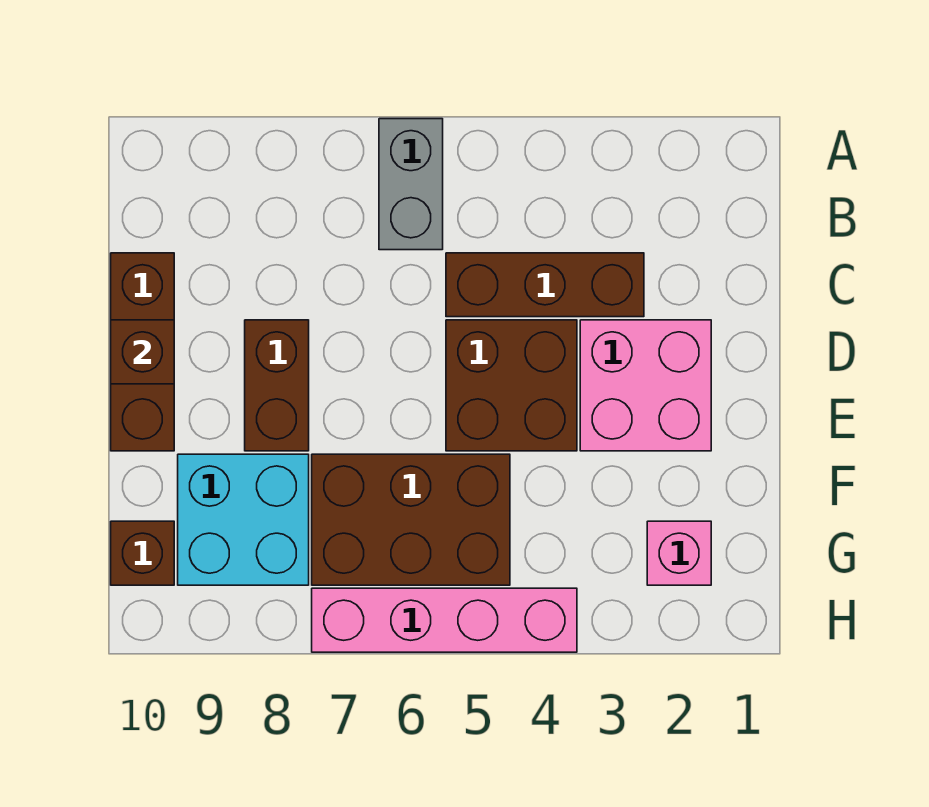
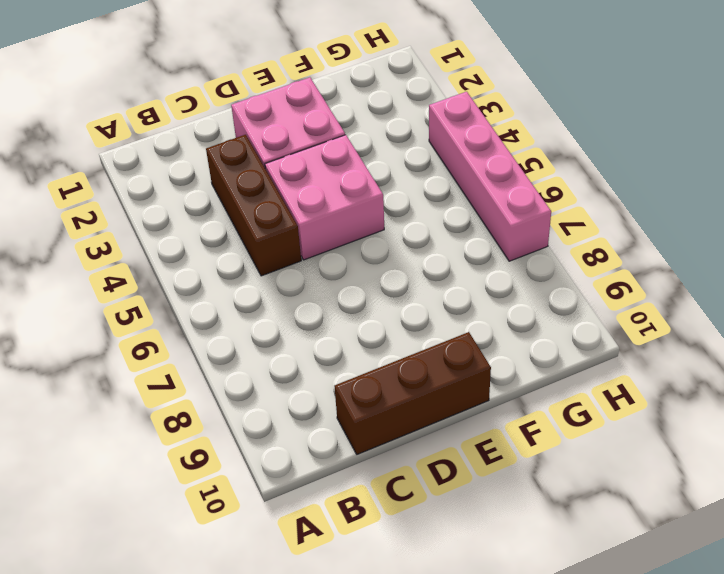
pink 2x2 brick [265,135,384,260] -> brown 2x2 brick [446,320,577,451]
none -> grey 1x2 brick [379,119,443,250]
none -> brown 1x2 brick [245,320,309,451]
none -> brown 2x3 brick [312,454,510,585]

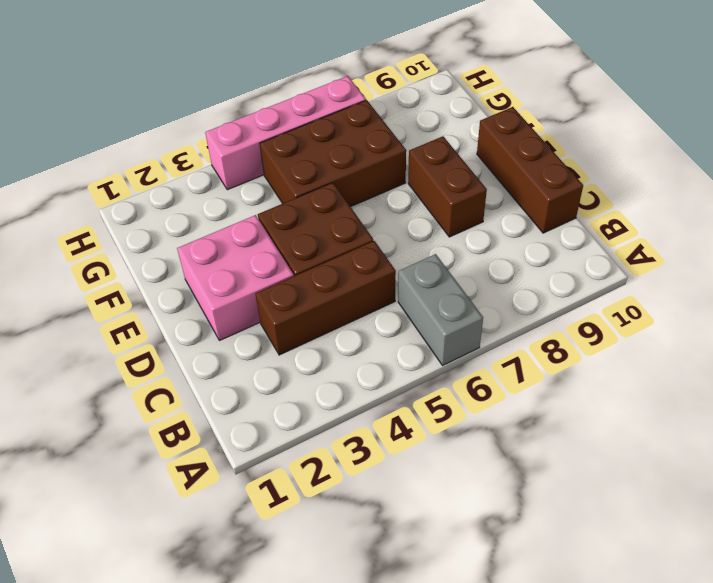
none -> cyan 2x2 brick [178,454,309,585]
none -> pink 1x1 brick [647,521,711,585]
none -> brown 1x1 brick [111,521,174,585]

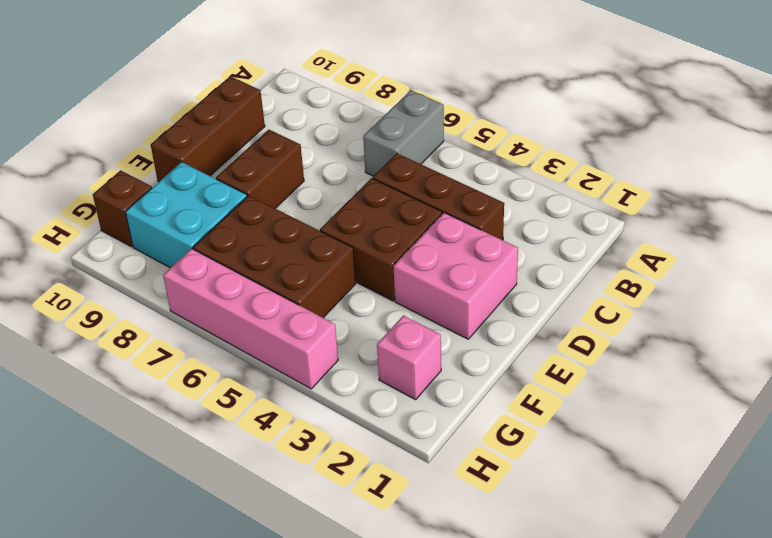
none -> brown 1x1 brick [111,320,174,384]

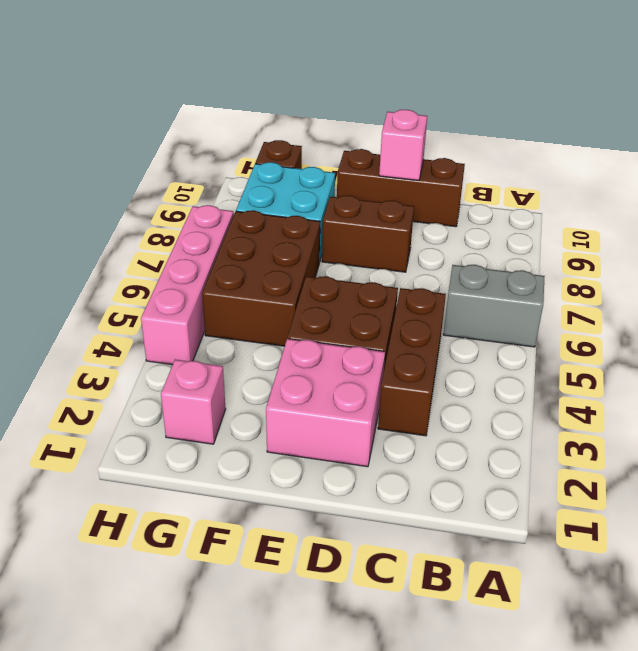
pink 1x1 brick [379,110,427,180] -> brown 1x1 brick [111,320,174,384]

